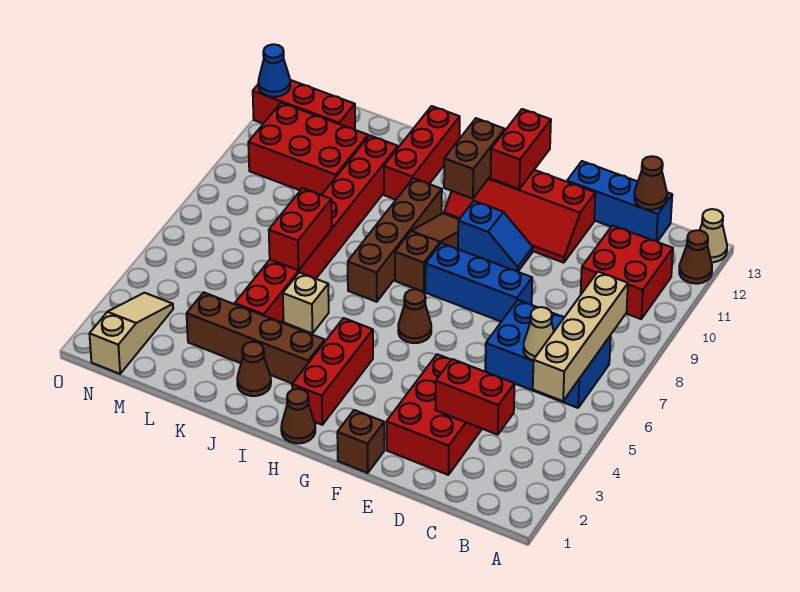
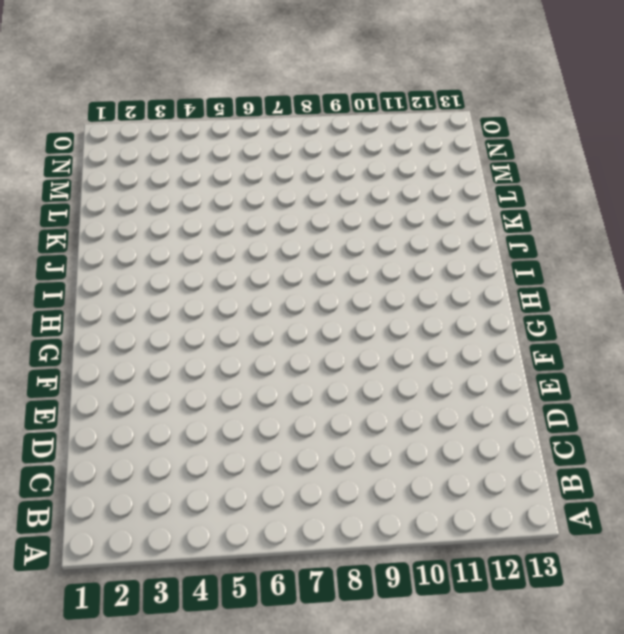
none -> brown 1x1 cone [679,230,712,284]
none -> tan 1x1 cone [699,209,727,262]
none -> blue 2x3 brick [485,300,611,408]
none -> red 2x2 brick [581,225,673,319]

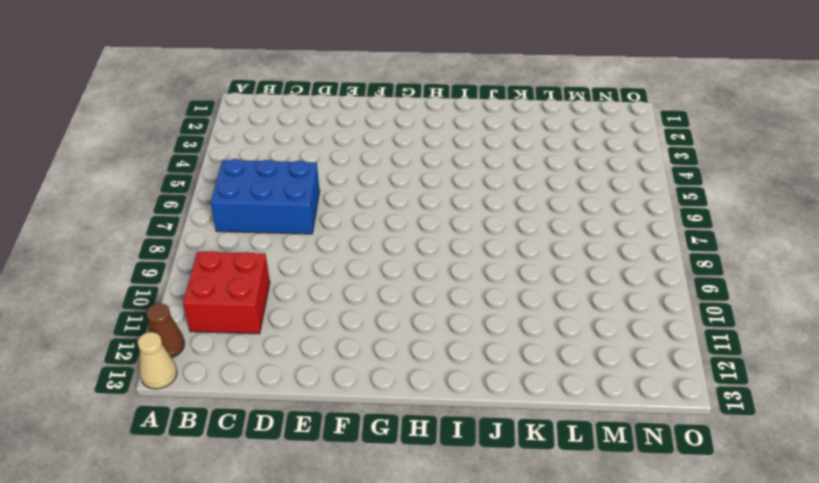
none -> blue 1x3 brick [567,161,672,242]
none -> red 2x3 brick [387,354,482,475]
none -> blue 1x3 brick [425,243,532,322]
none -> red 2x4 slope [444,170,595,263]

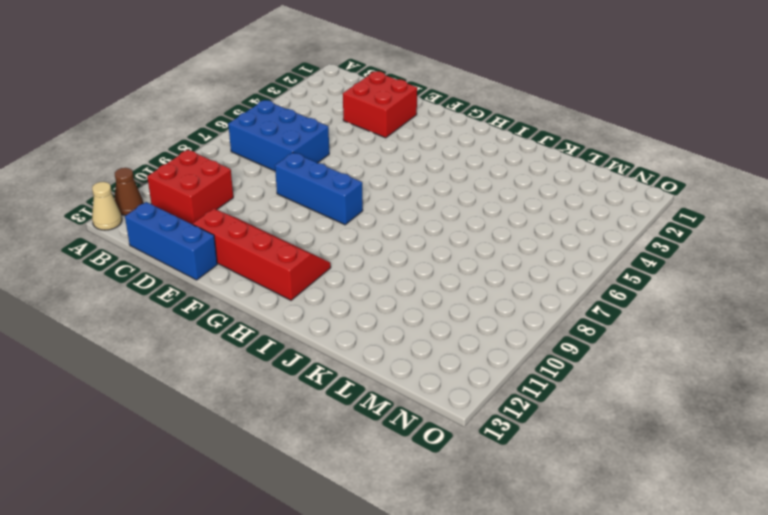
red 2x2 brick [343,71,417,138] -> red 2x3 brick [387,354,482,475]
none -> brown 1x1 brick [337,410,384,473]
none -> blue 1x2 slope [458,201,533,272]
none -> brown 1x1 cone [398,289,431,343]
none -> brown 1x1 cone [281,389,315,443]

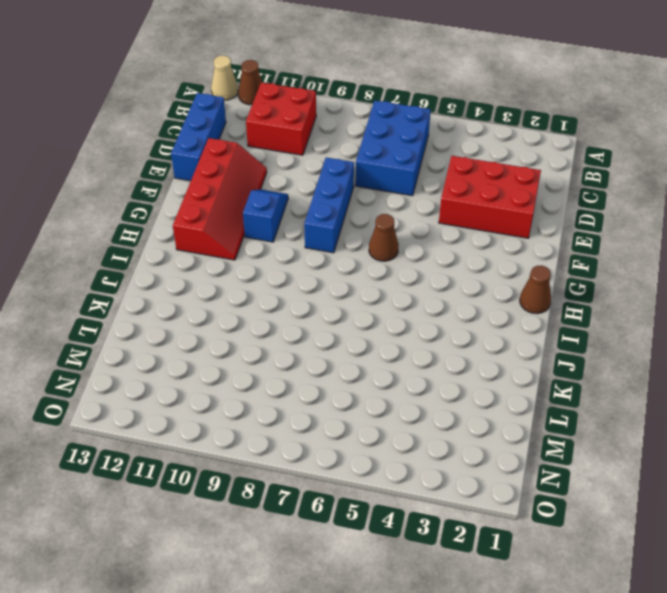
none -> brown 1x1 brick [337,410,384,473]
none -> red 1x3 brick [292,318,373,425]
none -> brown 1x3 slope [395,213,459,292]
none -> brown 1x4 brick [187,292,325,383]

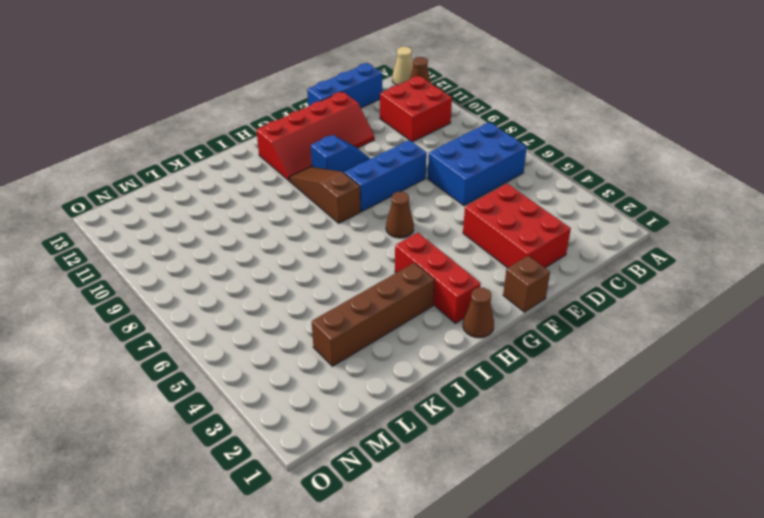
none -> brown 1x4 brick [348,178,442,302]
none -> brown 1x1 cone [237,342,271,396]
none -> tan 1x1 brick [283,272,329,334]
none -> red 1x3 brick [384,106,460,200]

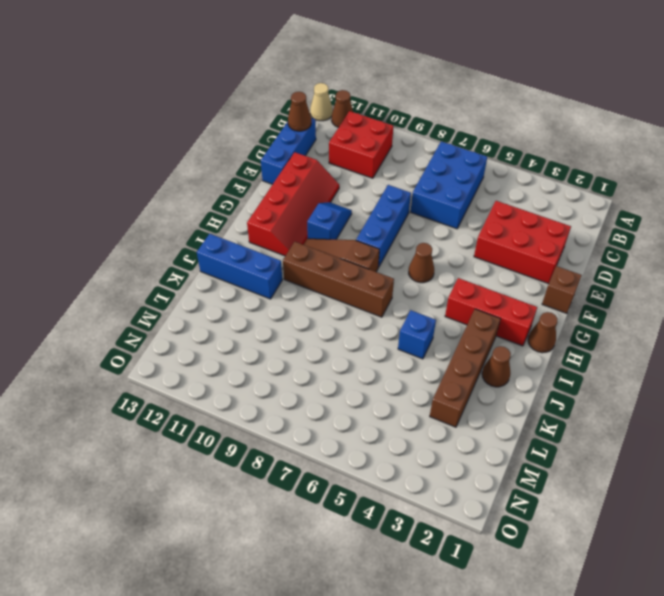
blue 1x1 brick [398,310,436,359] -> tan 1x1 brick [283,272,329,334]
blue 1x3 brick [197,234,282,299] -> red 1x3 brick [384,106,460,200]
none -> red 1x8 brick [235,135,398,323]
none -> red 2x3 brick [248,103,368,195]
none -> red 1x3 brick [253,80,355,130]
none -> tan 1x3 slope [89,293,173,374]

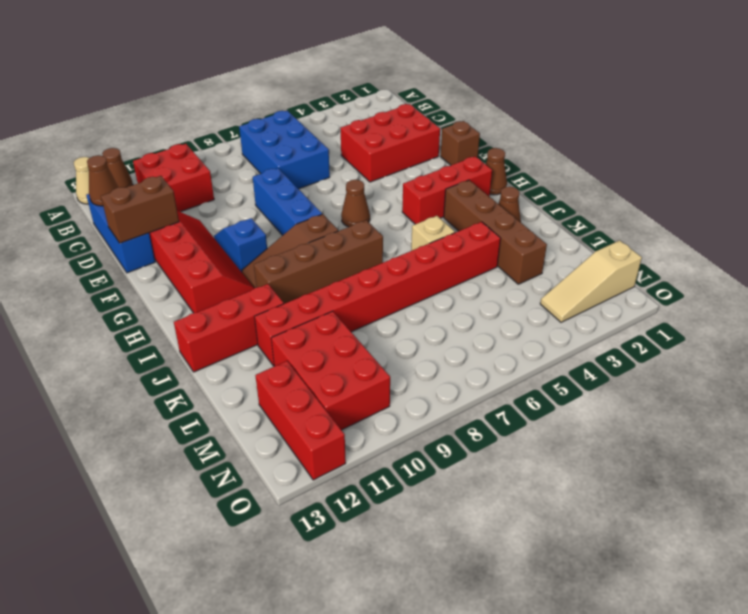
brown 1x2 brick [101,176,179,243] -> brown 1x2 brick moved to [444,118,505,199]
none -> tan 1x4 brick [533,272,628,401]
none -> red 1x2 brick [435,359,515,435]
none -> tan 1x1 cone [523,307,554,361]
none -> red 1x2 brick [490,109,551,189]

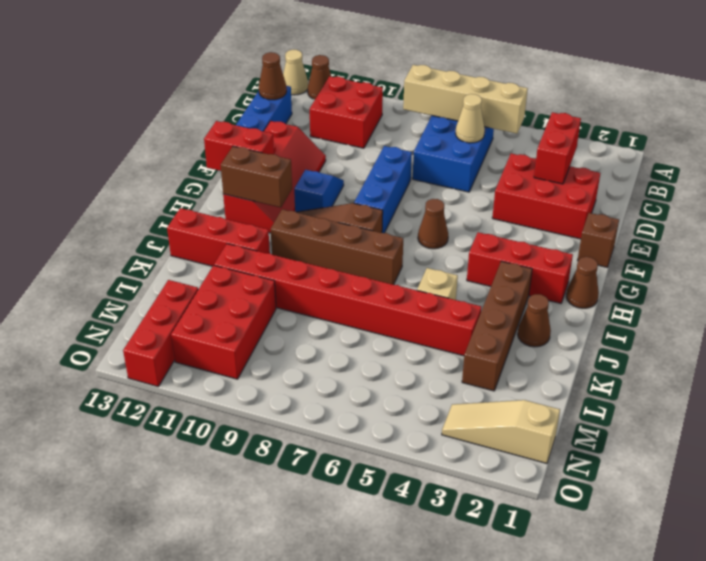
none -> red 1x2 brick [269,188,332,270]
none -> blue 1x1 cone [258,44,290,97]

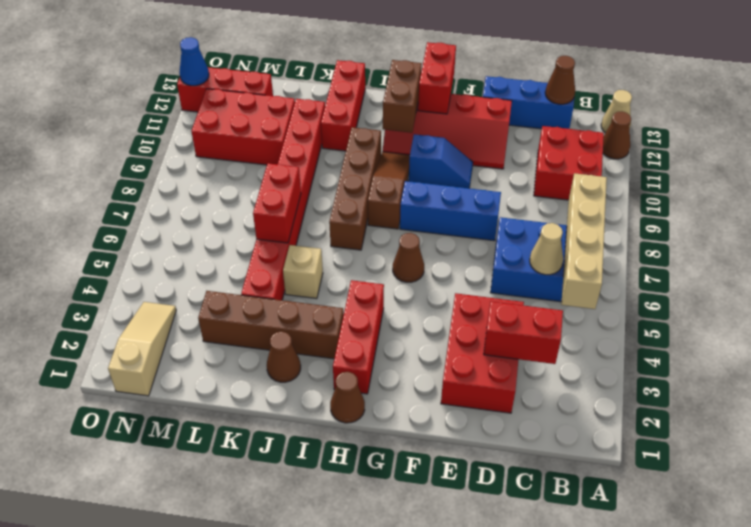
none -> brown 1x1 brick [337,410,384,473]

